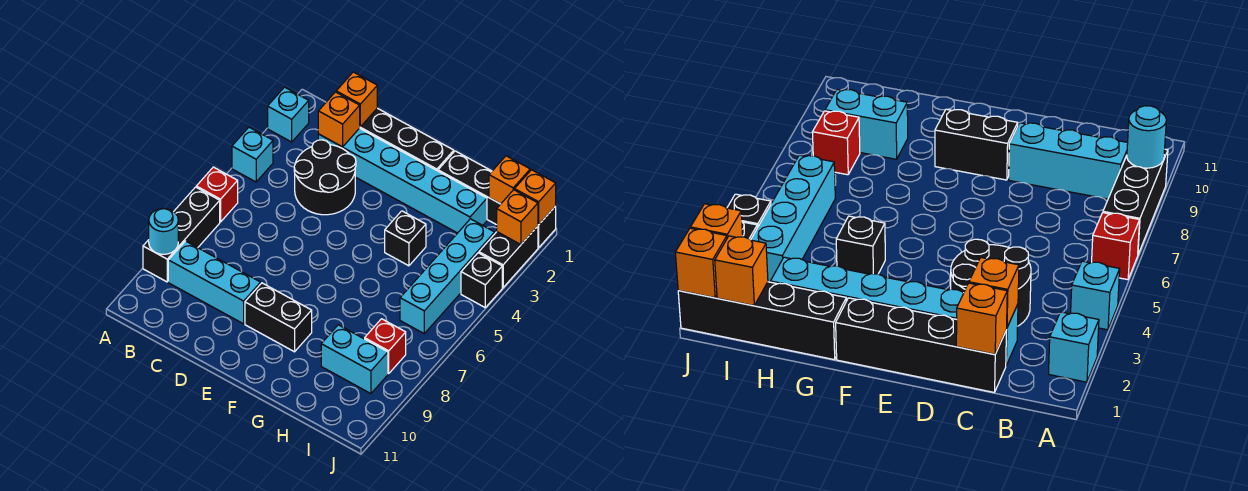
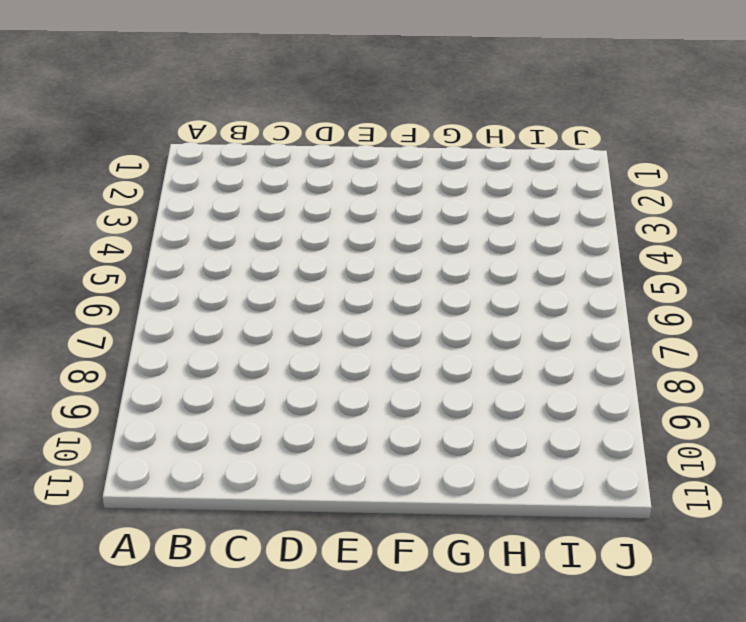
none -> cyan 1x1 brick [268,87,309,142]
none -> cyan 1x1 brick [232,127,273,182]
none -> red 1x1 brick [196,167,238,222]

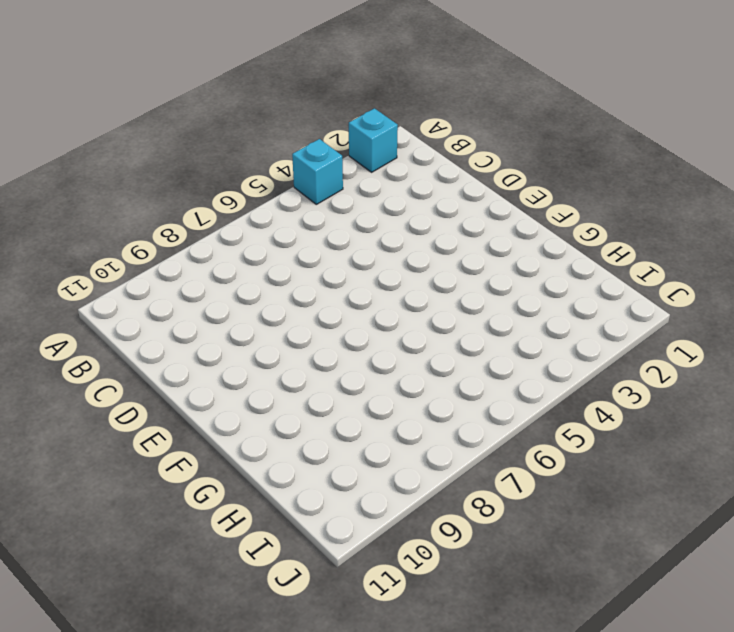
none -> red 1x1 brick [196,167,238,222]
none -> black 1x3 brick [143,187,220,282]
none -> cyan 1x3 brick [168,241,261,324]

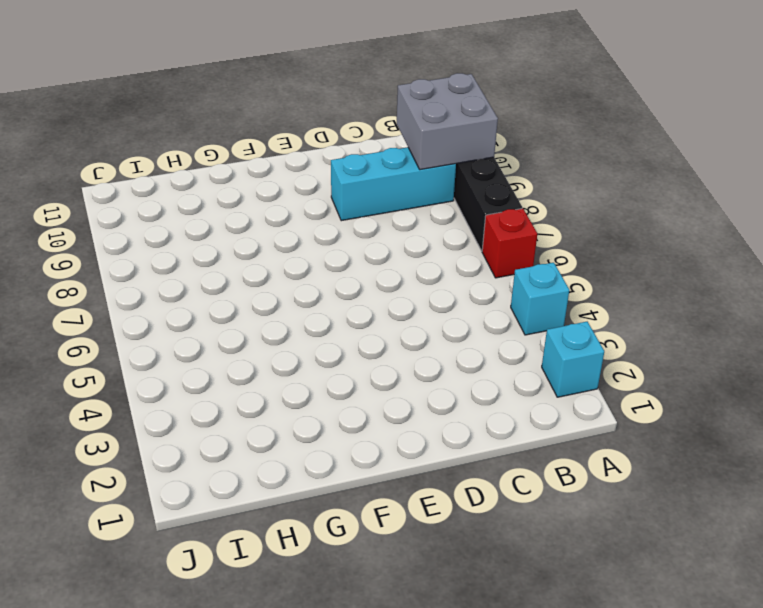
grey 2x2 brick [397,73,498,170] -> cyan 1x1 round brick [149,208,178,254]
none -> black 1x4 brick [360,108,454,171]
none -> cyan 1x6 brick [318,128,487,233]
none -> black 2x2 round brick [294,140,356,215]

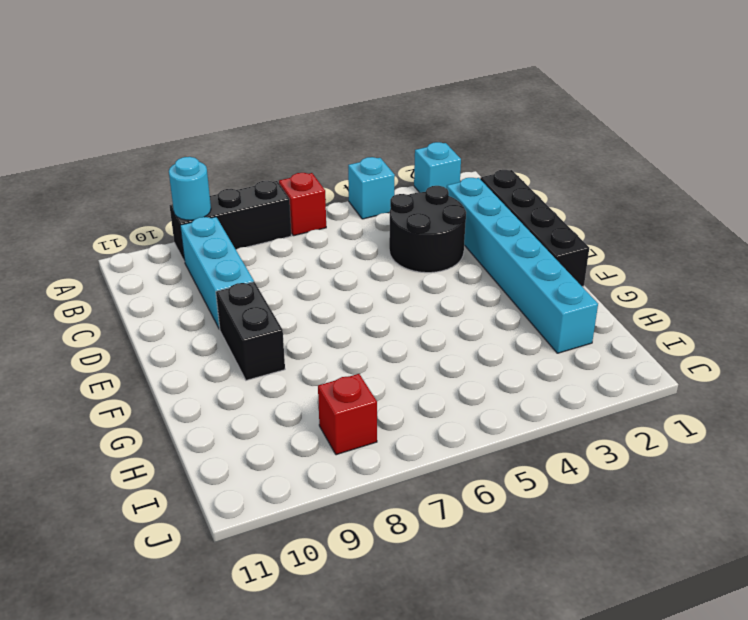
none -> black 1x4 brick [438,151,556,248]
none -> black 1x1 brick [385,211,426,266]
none -> cyan 1x2 brick [321,325,388,394]

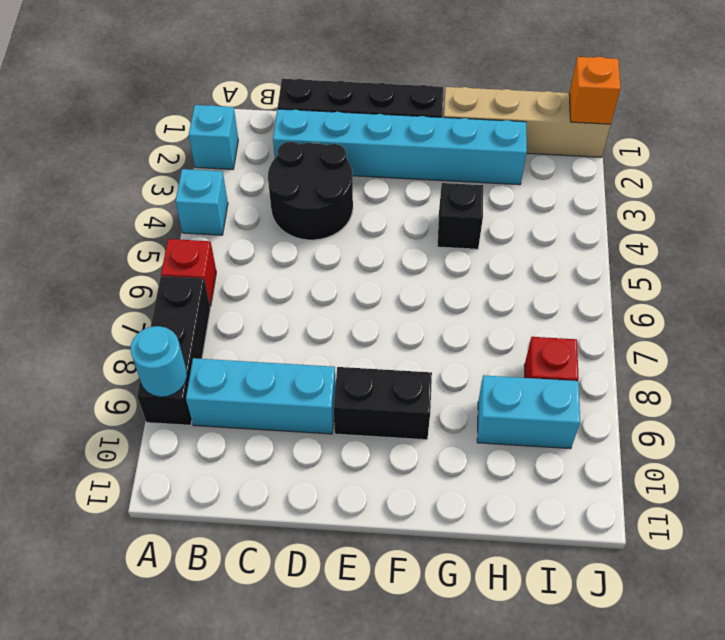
tan 1x4 brick [443,87,611,157] -> black 1x4 brick [438,151,556,248]
none -> cyan 1x4 brick [400,219,495,333]
none -> black 1x2 brick [479,226,538,287]
none -> black 1x1 brick [461,253,502,307]

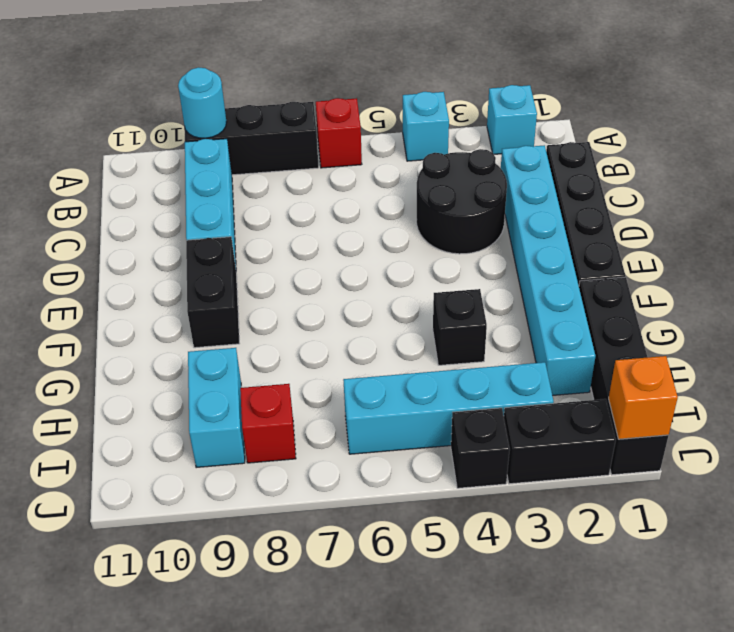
none -> orange 1x1 brick [336,72,377,127]
none -> orange 1x1 brick [318,92,360,147]
none -> orange 1x1 brick [489,156,530,204]

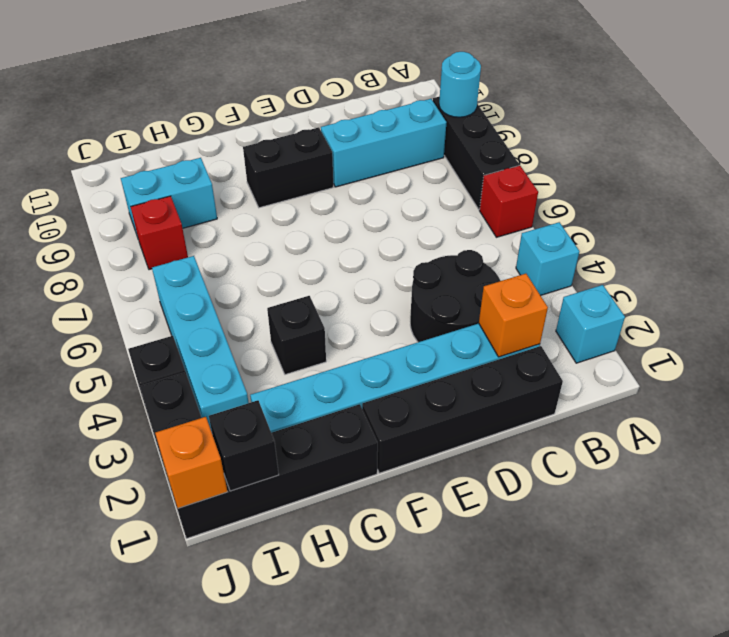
black 1x1 brick [209,400,279,491] -> orange 1x1 brick [489,156,530,204]
none -> orange 1x1 brick [336,72,377,127]
none -> orange 1x1 brick [497,190,538,245]

